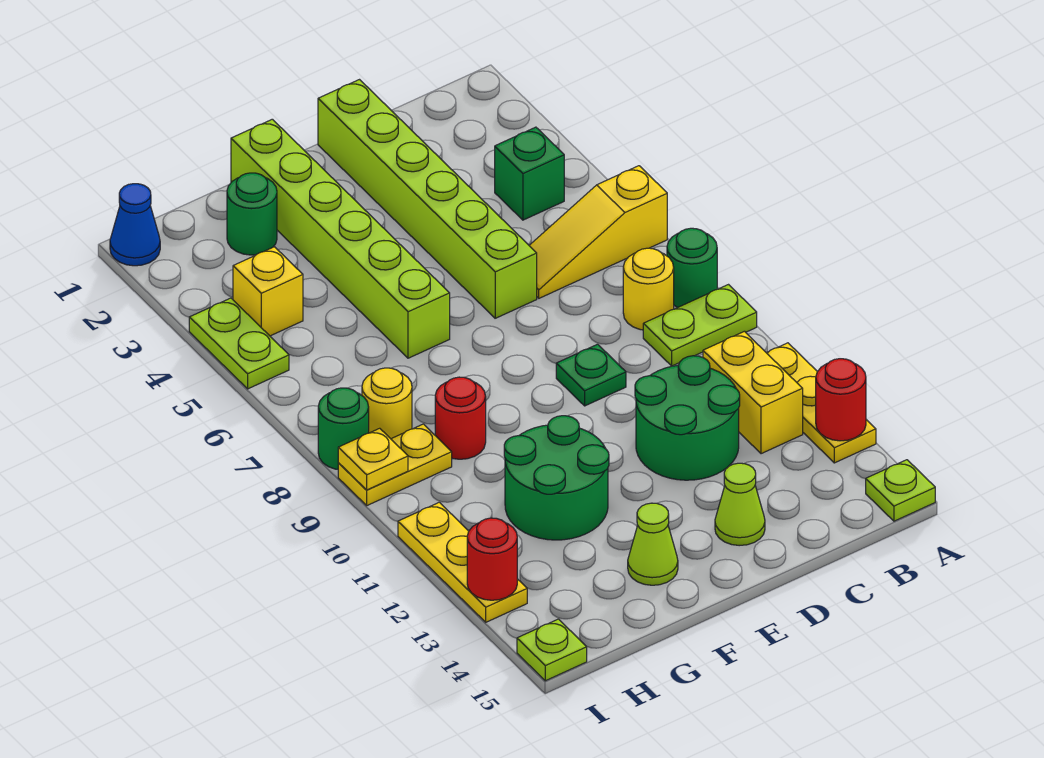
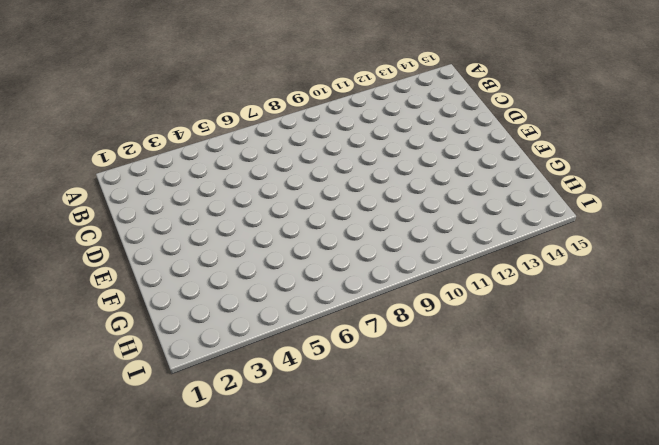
none -> yellow 1x3 slope [529,166,667,298]
none -> green 1x1 round brick [667,228,717,308]
none -> lime 1x2 plate [643,285,757,366]

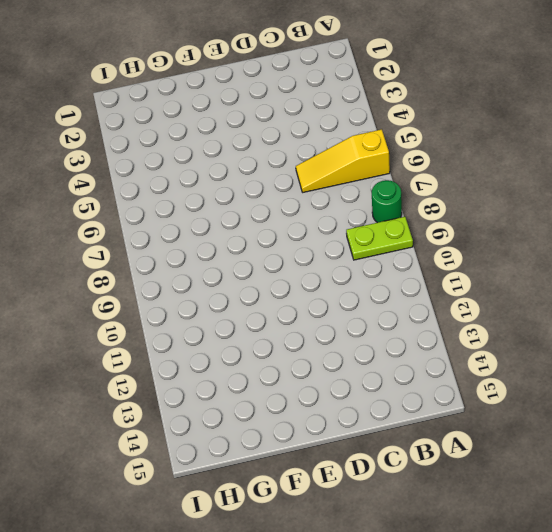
none -> yellow 1x3 plate [767,343,876,463]
none -> lime 1x1 plate [866,460,935,521]
none -> green 1x1 brick [495,127,564,220]

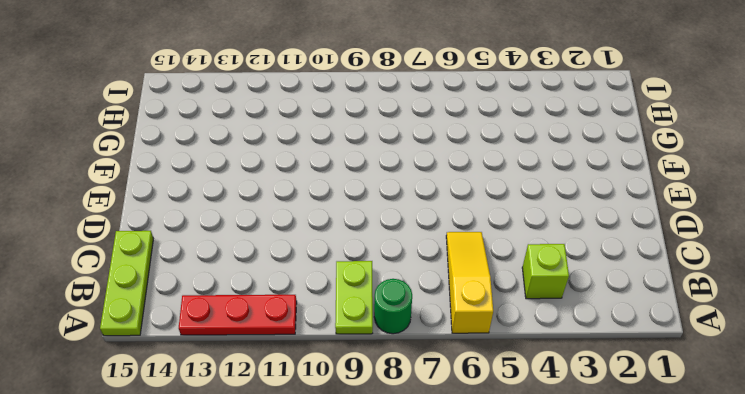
red 1x3 plate [179,295,297,335] -> yellow 1x3 plate [767,343,876,463]
lime 1x3 plate [100,231,153,336] -> lime 1x1 plate [866,460,935,521]
lime 1x1 brick [522,244,569,299] -> green 1x1 brick [495,127,564,220]
none -> yellow 1x1 round brick [623,248,674,330]
none -> yellow 1x2 brick [703,331,803,454]
none -> green 2x2 round brick [635,356,740,480]

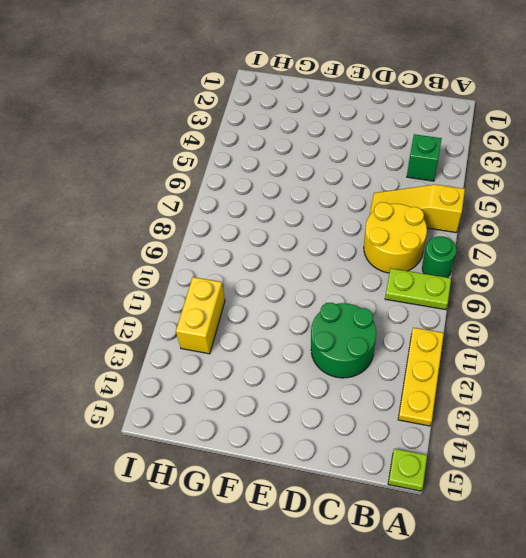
yellow 2x2 round brick [364,202,427,273] -> yellow 1x1 round brick [623,248,674,330]
yellow 1x2 brick [176,277,225,354] -> yellow 1x2 brick moved to [703,331,803,454]
none -> lime 1x6 brick [318,80,537,318]
none -> green 1x1 plate [556,344,626,406]
none -> lime 1x1 cone [715,463,765,546]

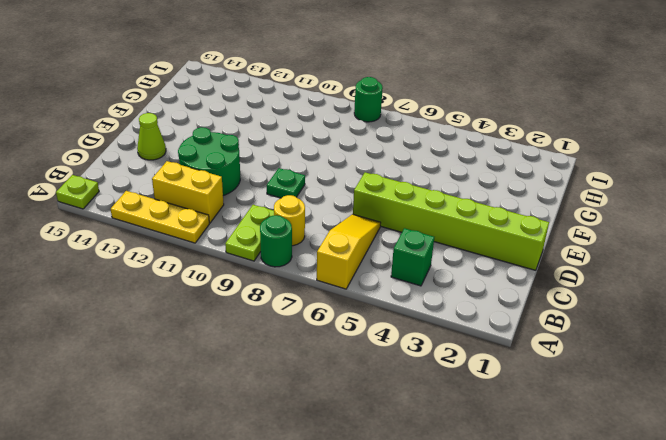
none -> lime 1x6 brick [231,119,450,358]
none -> green 2x2 round brick [504,416,609,540]
none -> lime 1x1 cone [628,503,678,585]

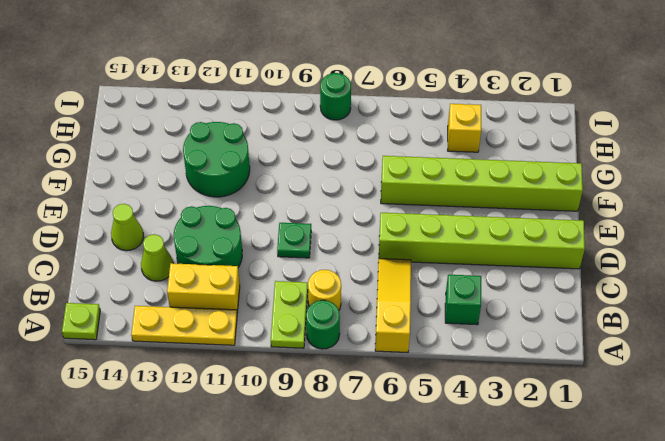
lime 1x1 cone [141,234,173,281] -> lime 1x1 cone moved to [628,503,678,585]
none -> green 1x1 round brick [227,173,277,255]
none -> red 1x1 round brick [435,377,486,459]
none -> yellow 1x1 round brick [362,368,412,439]

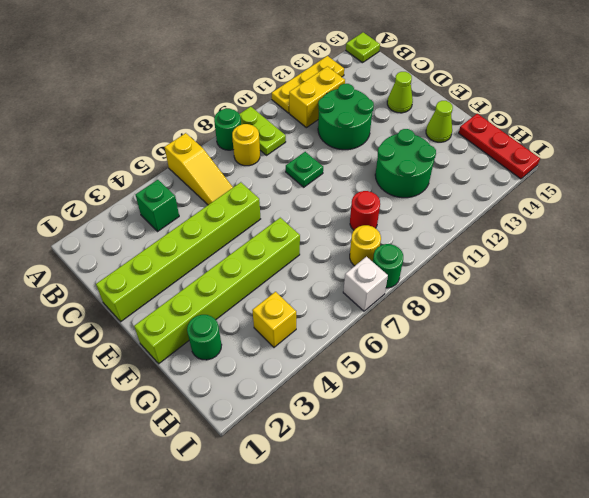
red 1x3 plate [459,114,540,179] -> lime 1x1 plate [517,619,587,681]
white 1x1 brick [343,257,388,311] -> none
none -> yellow 1x2 plate [338,424,452,505]
none -> blue 1x1 cone [110,184,160,266]
none -> lime 1x2 plate [189,298,289,389]

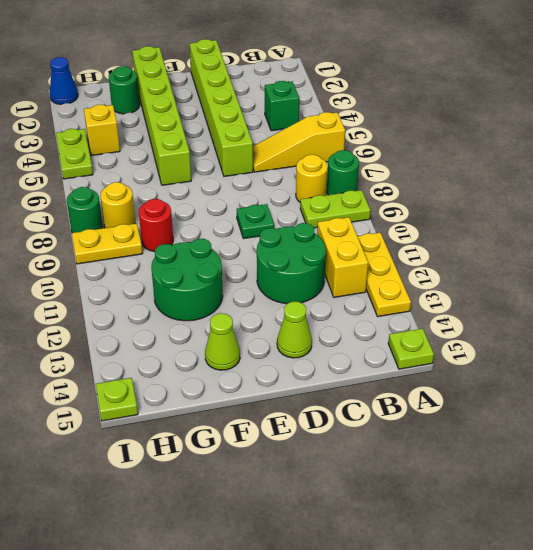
none -> yellow 1x3 plate [398,502,527,622]
none -> red 1x1 round brick [816,359,866,441]
none -> yellow 1x1 plate [338,428,408,490]

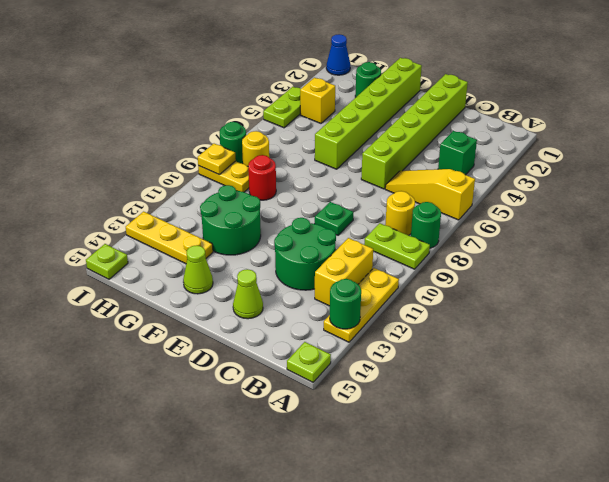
green 1x1 round brick [330,279,361,329] -> red 1x1 round brick [816,359,866,441]
yellow 1x3 plate [126,212,213,264] -> yellow 1x3 plate turned to [398,502,527,622]
none -> red 1x1 round brick [467,518,517,600]

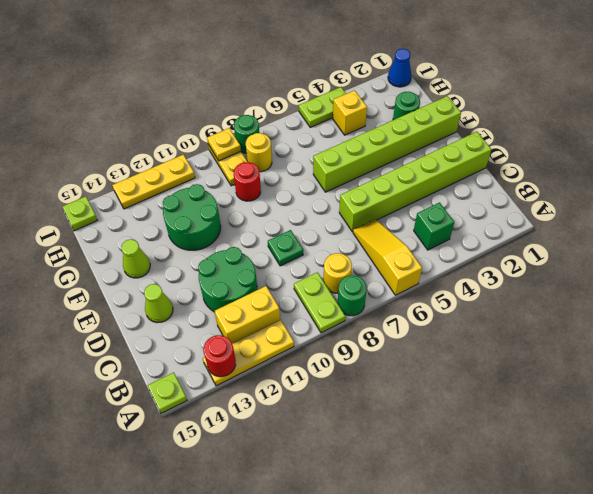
none -> red 1x1 round brick [467,518,517,600]

